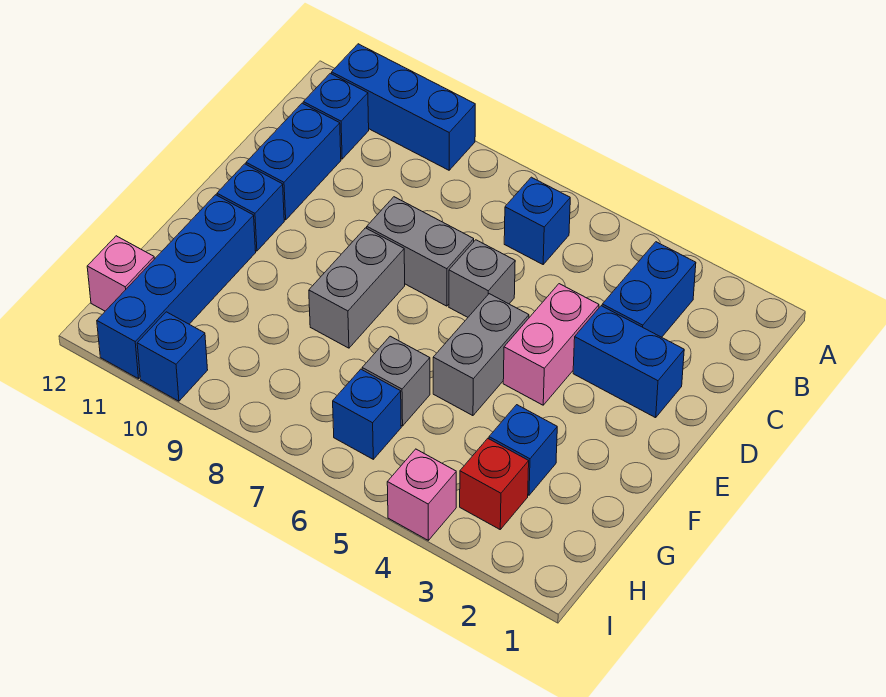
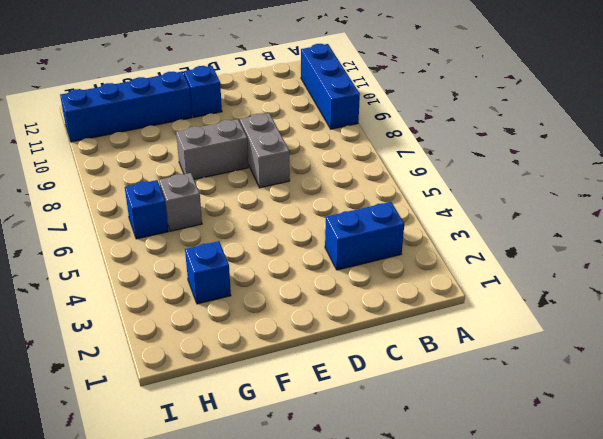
none -> blue 1x1 brick [504,177,570,264]
none -> blue 1x1 brick [303,73,369,159]
none -> blue 1x2 brick [246,103,341,220]

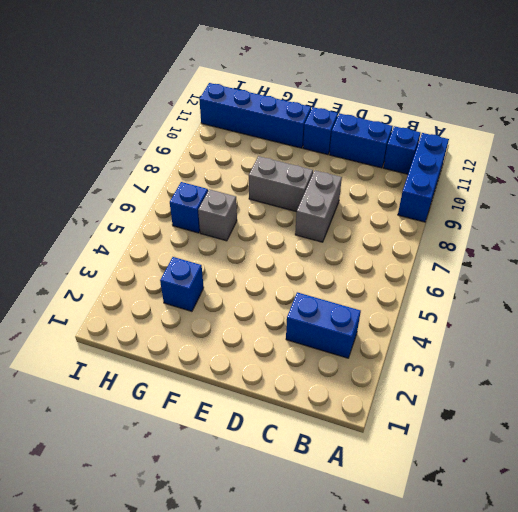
none -> blue 1x1 brick [504,177,570,264]
none -> blue 1x2 brick [573,306,684,418]
none -> pink 1x2 brick [503,284,599,405]

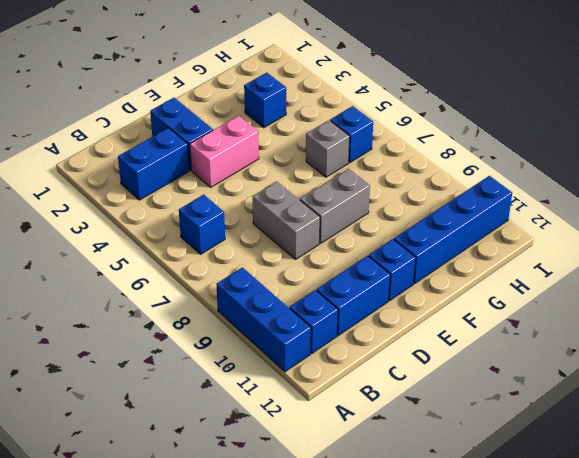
none -> grey 1x1 brick [449,240,515,317]
none -> grey 1x2 brick [433,294,529,416]
none -> red 1x1 brick [460,439,529,529]

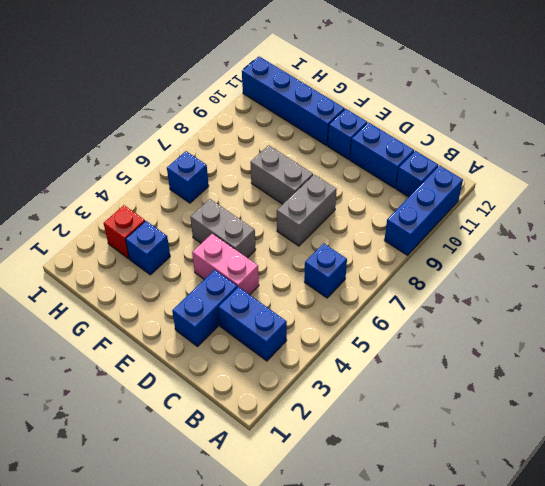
none -> grey 1x1 brick [449,240,515,317]
none -> grey 1x1 brick [362,336,430,426]
none -> pink 1x1 brick [87,236,154,311]

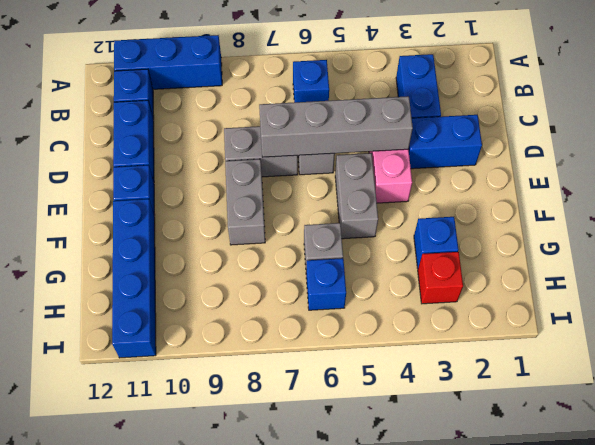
grey 1x4 brick [259,96,413,157] -> none
none -> pink 1x1 brick [87,236,154,311]
none -> pink 1x1 brick [387,449,456,540]
none -> blue 1x1 brick [137,312,208,401]

